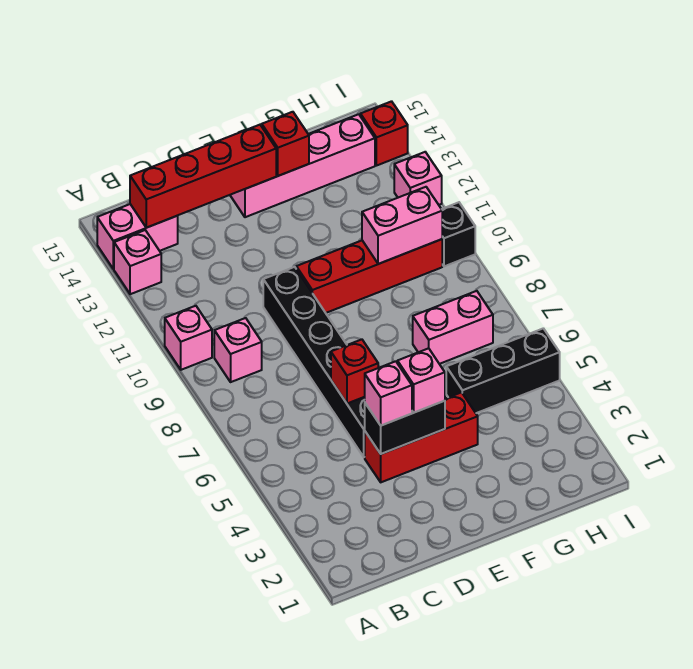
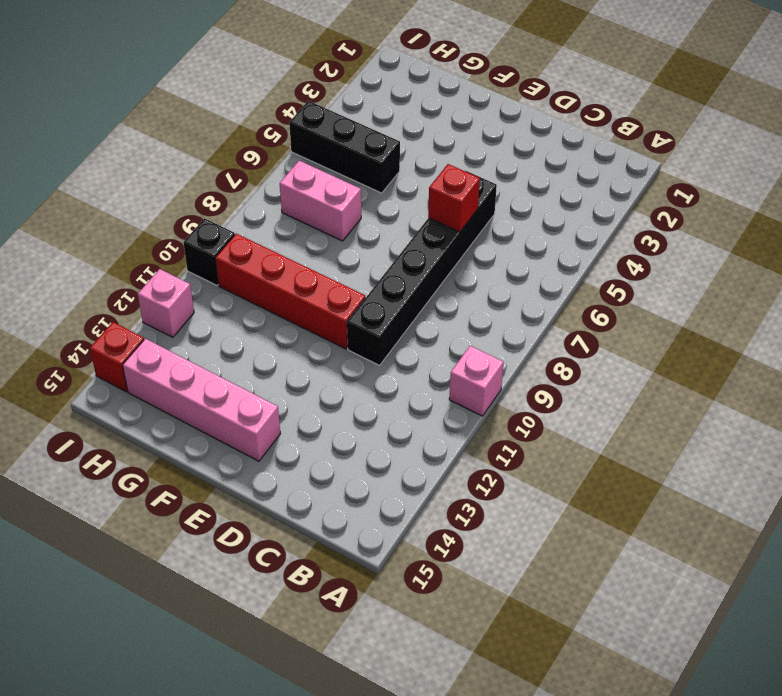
none -> pink 1x1 brick [114,230,161,294]
none -> pink 1x2 brick [97,204,178,269]
none -> pink 1x1 brick [214,318,262,382]

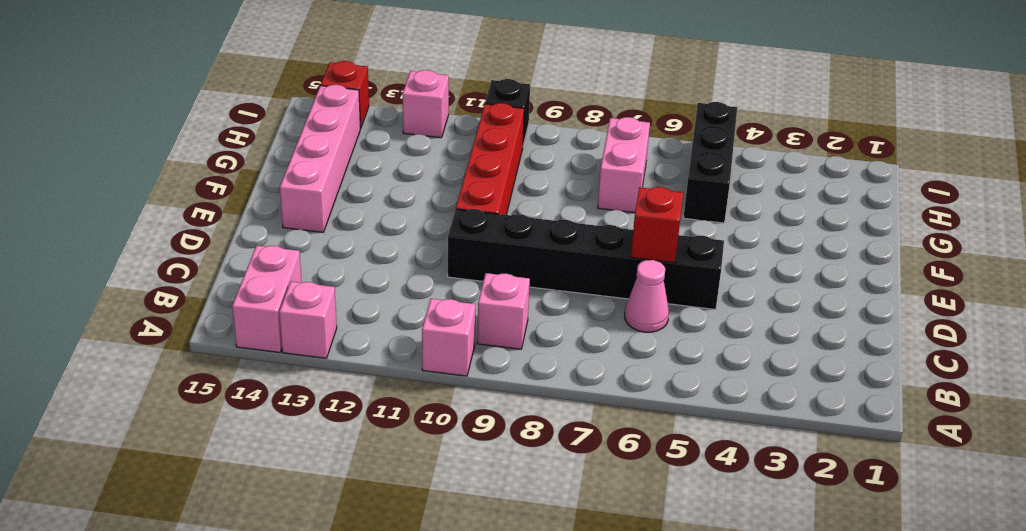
pink 1x1 cone [625,260,669,332] -> none
none -> red 1x3 brick [365,392,478,482]
none -> red 1x4 brick [130,125,276,228]
none -> black 1x2 brick [365,401,445,454]

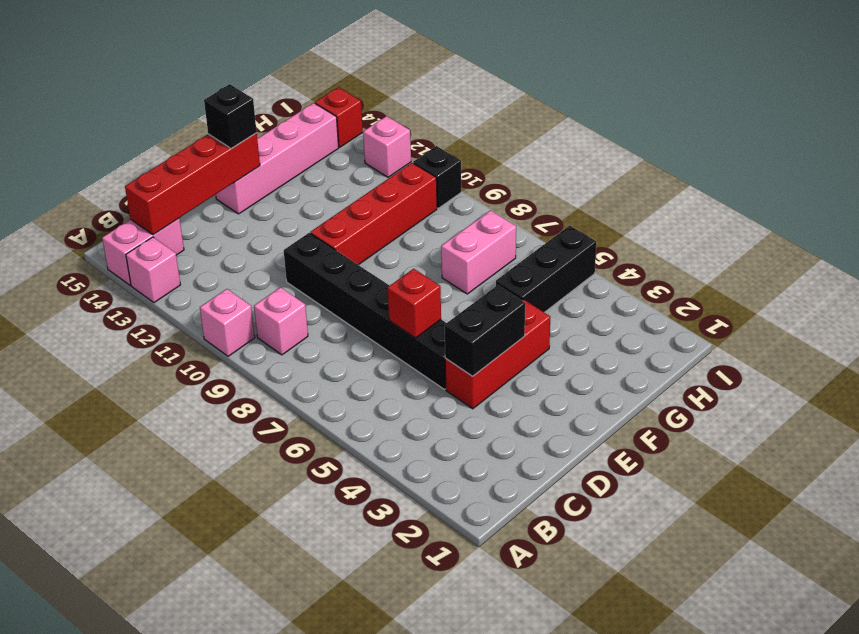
black 1x1 brick [204,84,257,149] -> none
none -> red 1x1 brick [262,112,309,176]
none -> pink 1x2 brick [362,187,442,264]
none -> pink 1x1 brick [365,361,412,425]

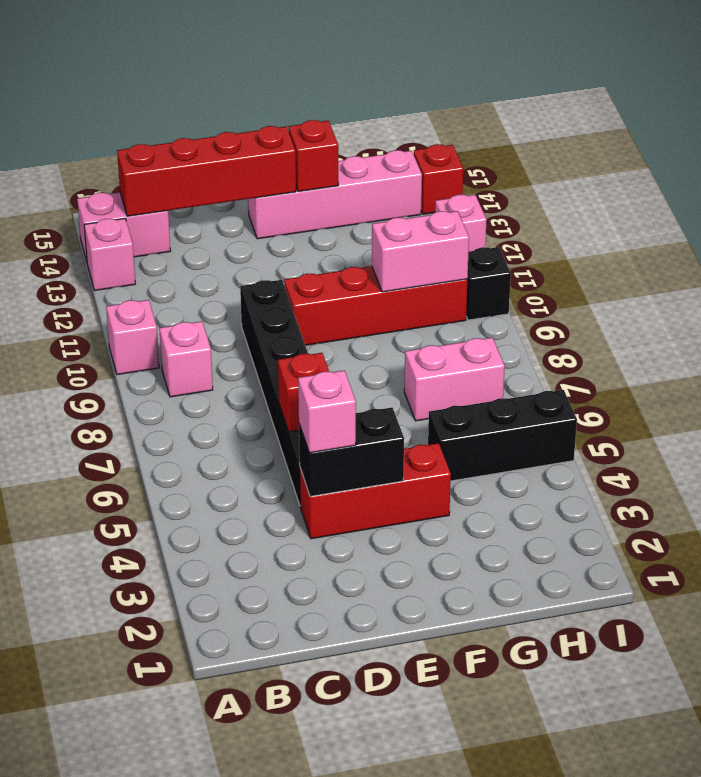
none -> pink 1x1 brick [397,348,445,413]

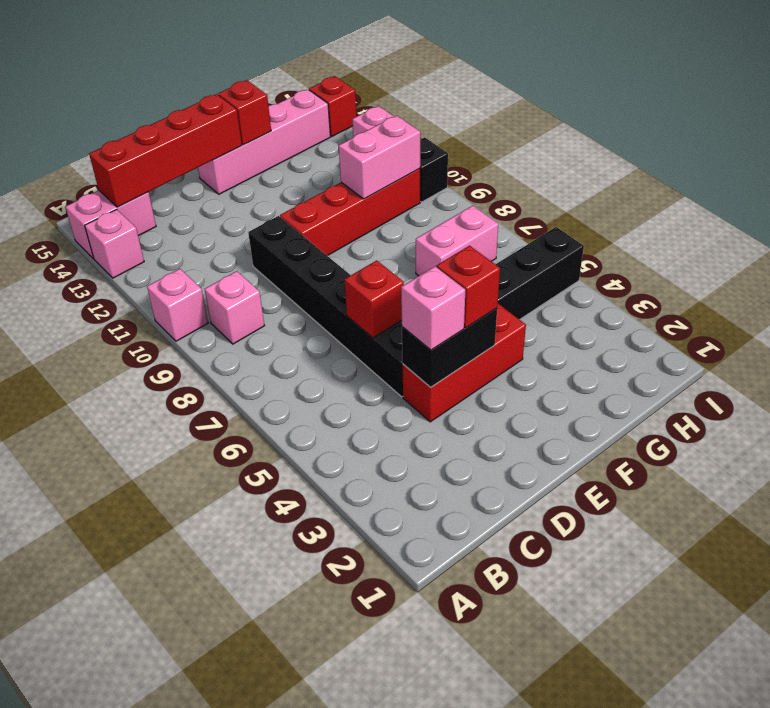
red 1x1 brick [437,246,500,328] -> pink 1x1 brick [397,348,445,413]

